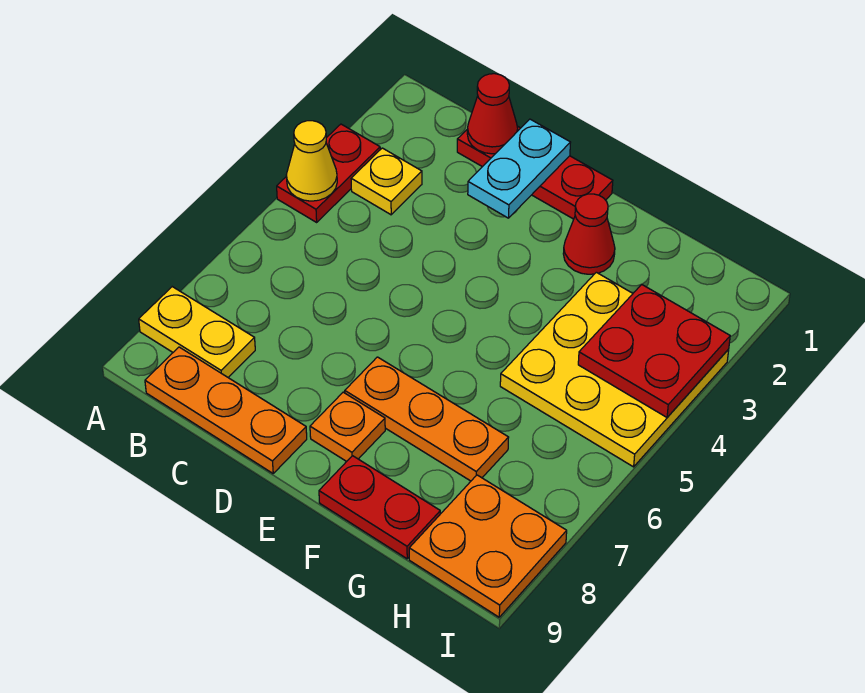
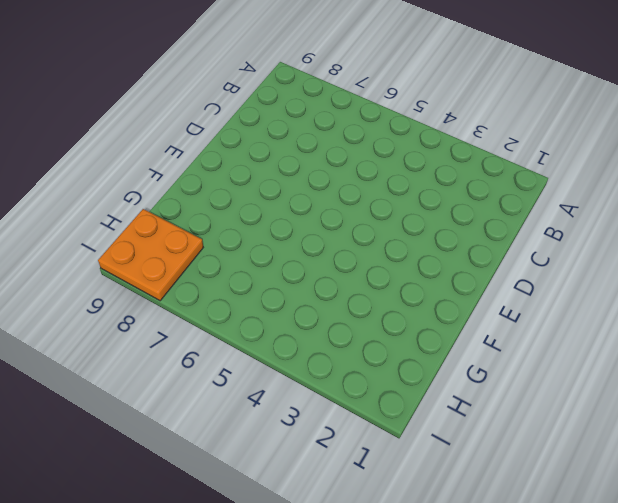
none -> red 1x2 plate [277,124,380,222]
none -> yellow 1x2 plate [139,287,255,377]
none -> yellow 1x1 plate [351,148,422,215]

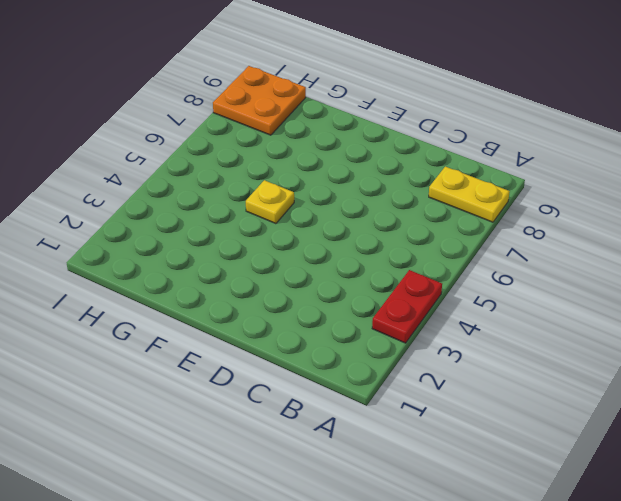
yellow 1x1 plate [246,180,294,224] -> yellow 1x1 plate moved to [351,148,422,215]
none -> orange 1x3 plate [145,347,307,473]
none -> red 1x3 plate [457,126,613,219]
none -> orange 1x3 plate [345,357,509,481]

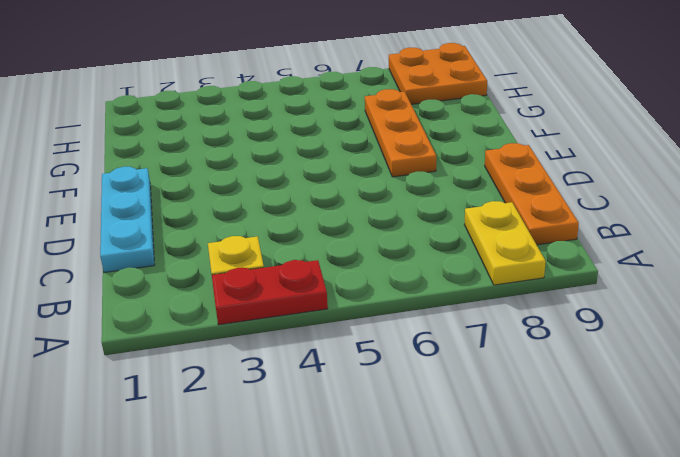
cyan 1x3 plate [100,167,155,272] -> red 1x3 plate [457,126,613,219]
none -> orange 1x1 plate [310,392,385,462]
none -> red 1x1 cone [563,194,615,274]
none -> red 1x2 plate [319,456,440,559]

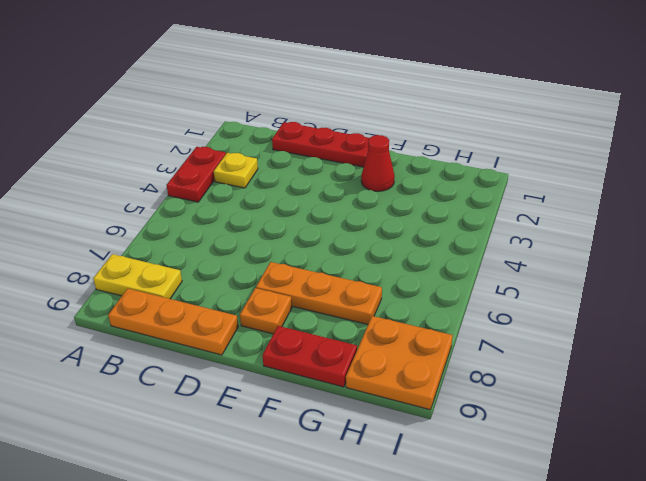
none -> yellow 3x3 plate [500,272,729,467]
none -> yellow 1x1 cone [286,121,337,201]
none -> red 1x1 cone [467,74,518,154]

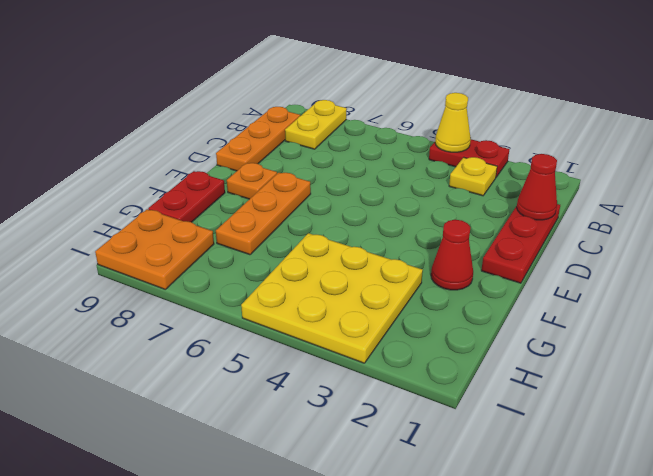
none -> cyan 1x2 plate [468,119,571,218]
none -> red 2x2 plate [578,285,730,417]

